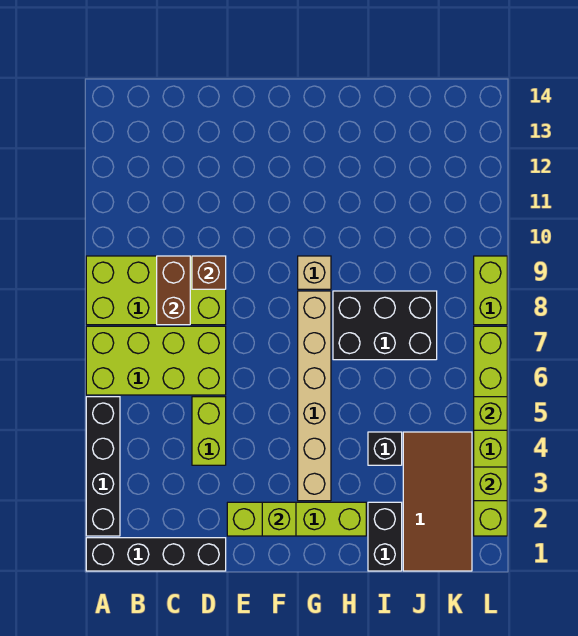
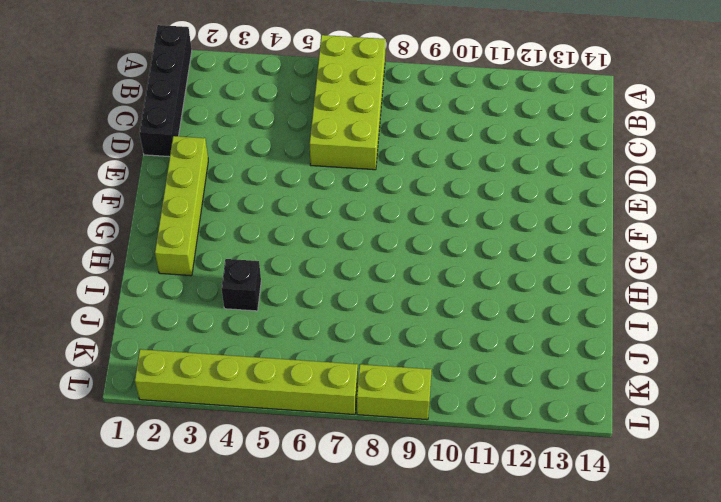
none -> black 1x4 brick [86,397,120,536]
none -> lime 2x4 brick [86,256,226,325]
none -> lime 1x2 brick [192,397,226,465]

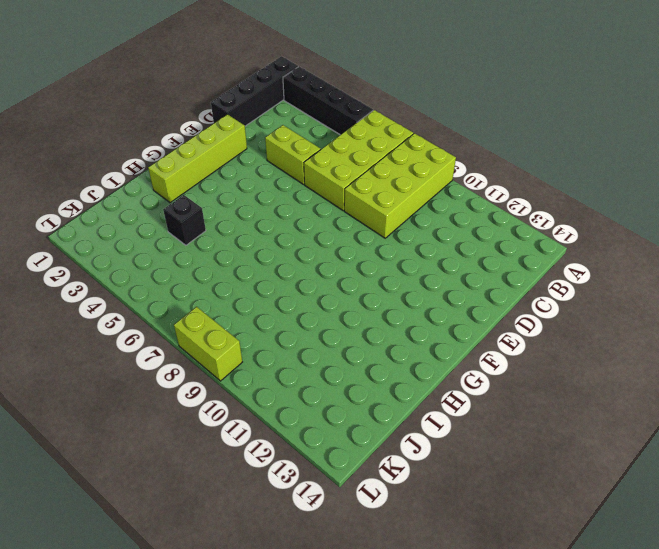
none -> tan 1x6 brick [298,291,331,501]
none -> tan 1x1 brick [298,256,331,289]
none -> black 2x3 brick [333,291,437,360]

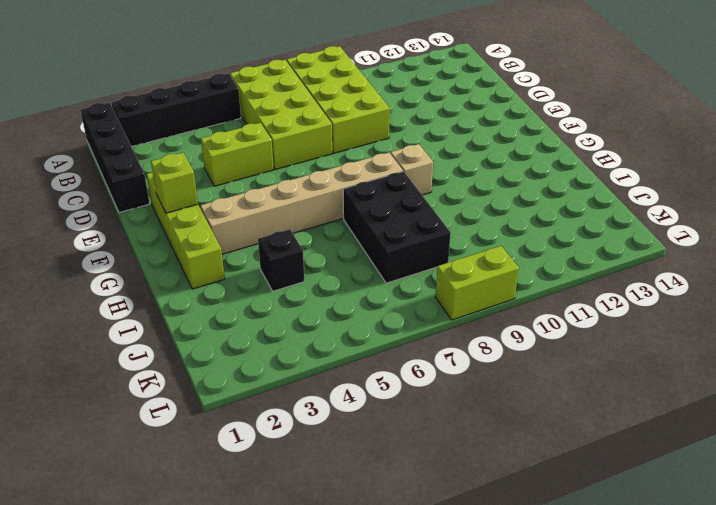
none -> black 1x2 brick [368,502,402,571]
none -> brown 2x4 tile [403,432,472,571]
none -> lime 1x6 brick [474,326,507,536]

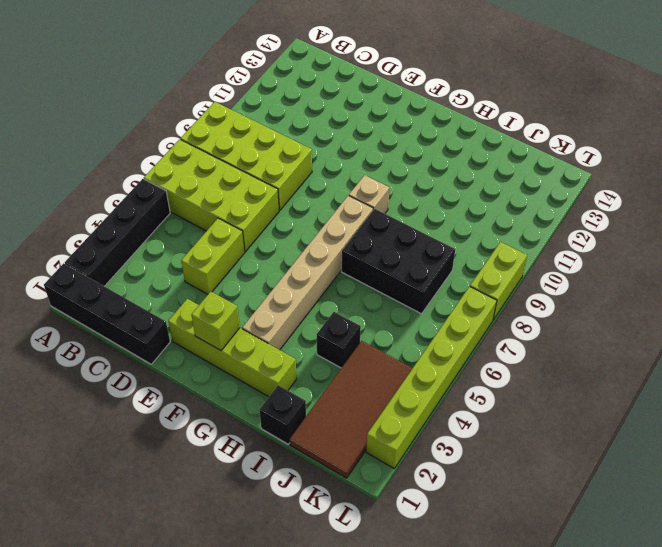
black 1x1 brick [260,385,306,444] -> black 1x2 brick [368,502,402,571]
none -> brown 1x2 brick [157,256,190,325]
none -> brown 1x1 brick [192,256,226,289]
none -> lime 1x1 brick [474,467,507,501]

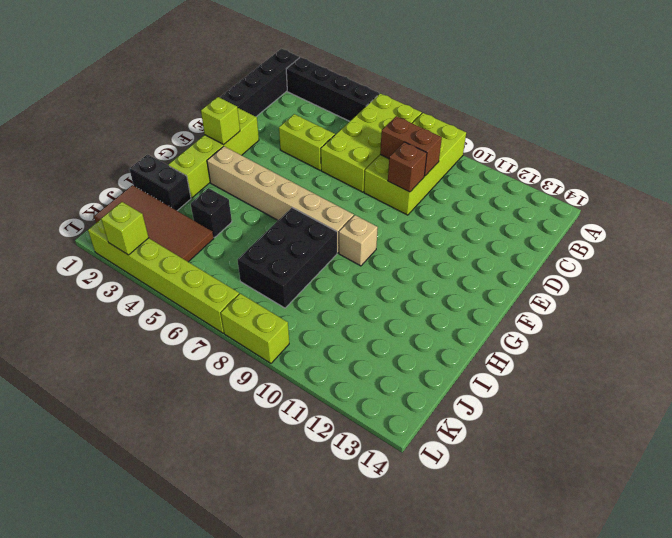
none -> lime 1x1 brick [474,397,507,430]

